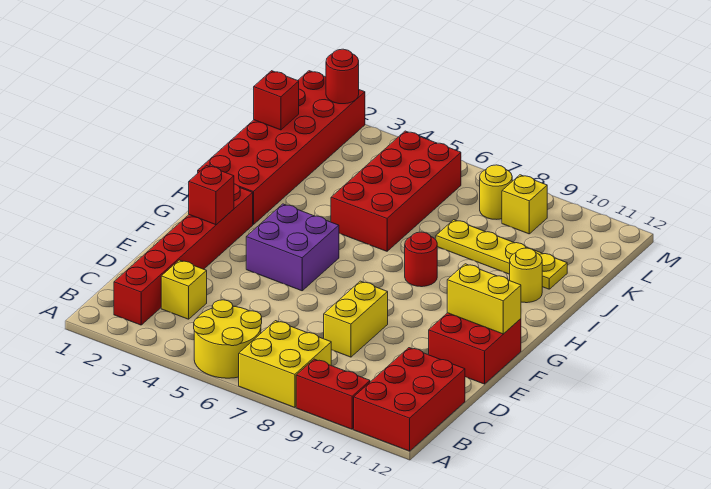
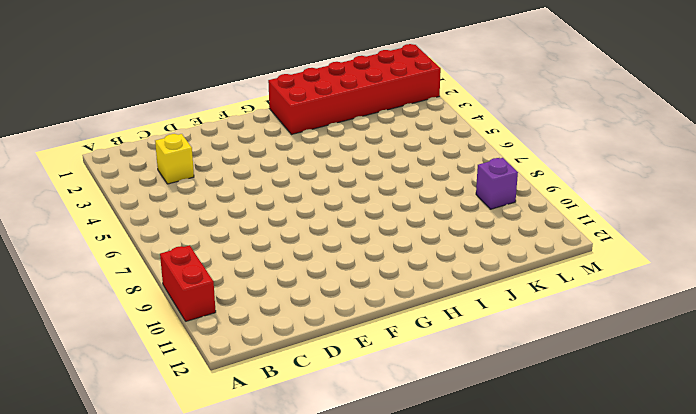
purple 1x1 brick [476,158,518,209] -> yellow 1x1 brick [502,175,547,234]
none -> yellow 2x2 round brick [194,300,262,378]
none -> yellow 2x2 brick [239,321,331,407]
none -> red 2x3 brick [354,348,465,451]

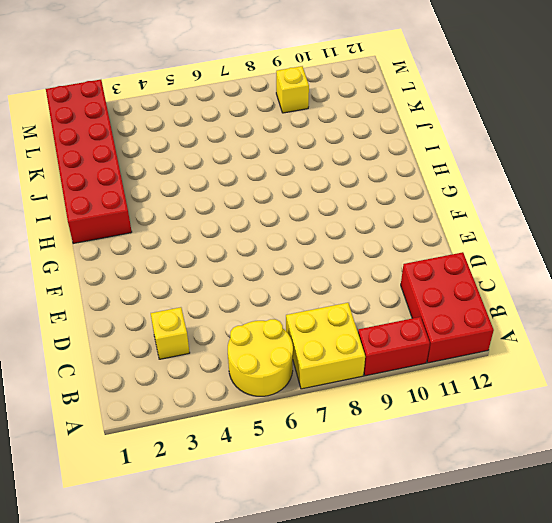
none -> red 1x6 brick [114,184,253,325]
none -> yellow 1x2 brick [324,281,388,357]
none -> red 2x2 brick [429,313,521,384]

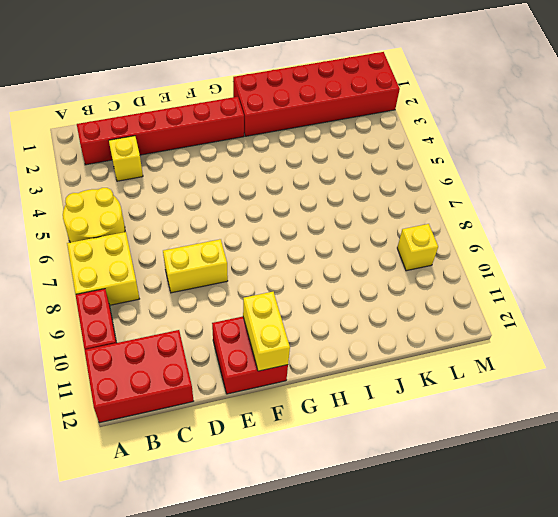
none -> purple 2x2 brick [246,204,339,291]
none -> red 1x1 round brick [405,232,437,287]
none -> red 2x4 brick [331,131,461,251]

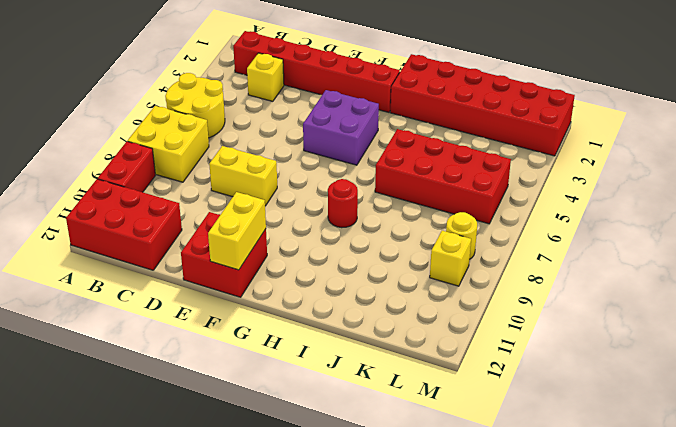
none -> yellow 1x1 round brick [510,248,542,303]
none -> yellow 1x4 plate [436,220,567,289]
none -> red 1x1 brick [189,166,234,225]

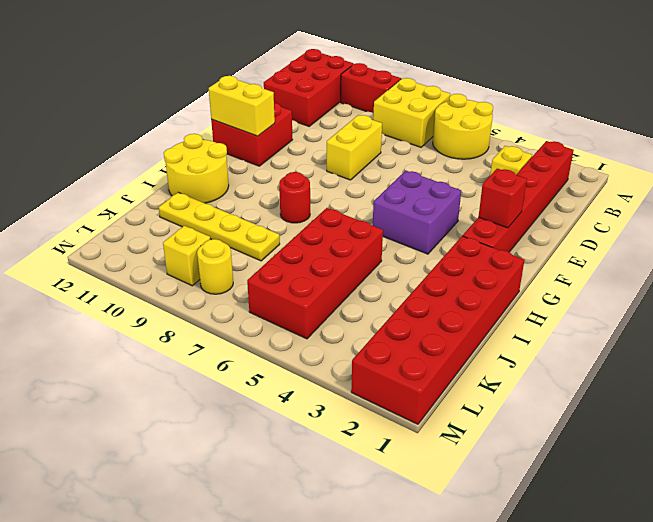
yellow 2x2 round brick [164,134,229,203] -> yellow 1x1 round brick [510,248,542,303]
none -> red 1x1 brick [254,71,299,130]
none -> red 1x1 round brick [326,49,359,104]

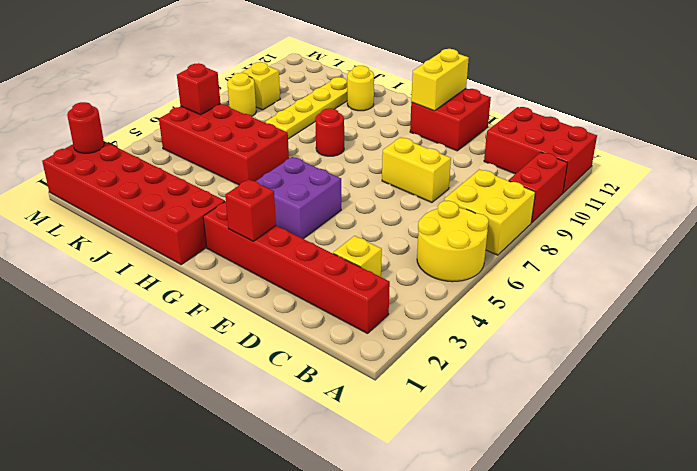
red 1x1 brick [177,63,220,115] -> red 1x1 brick moved to [254,71,299,130]

